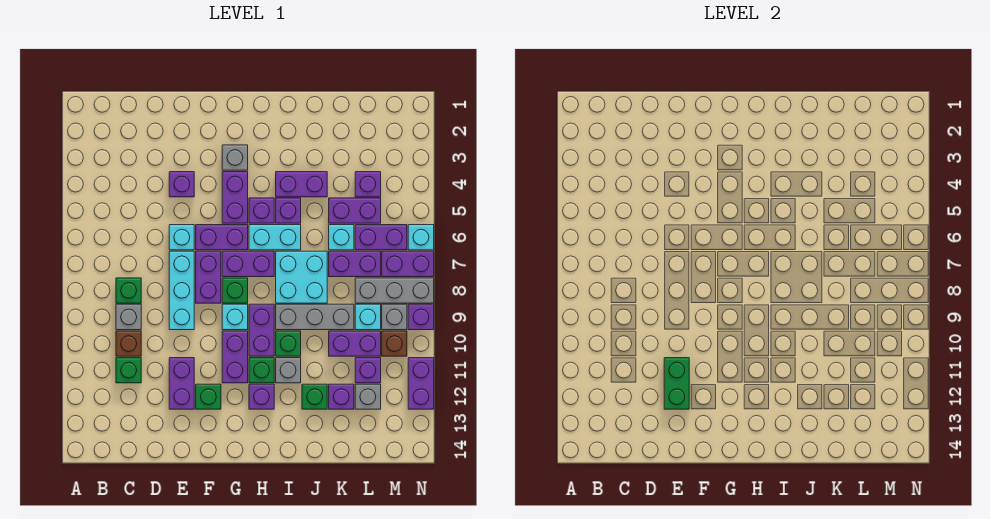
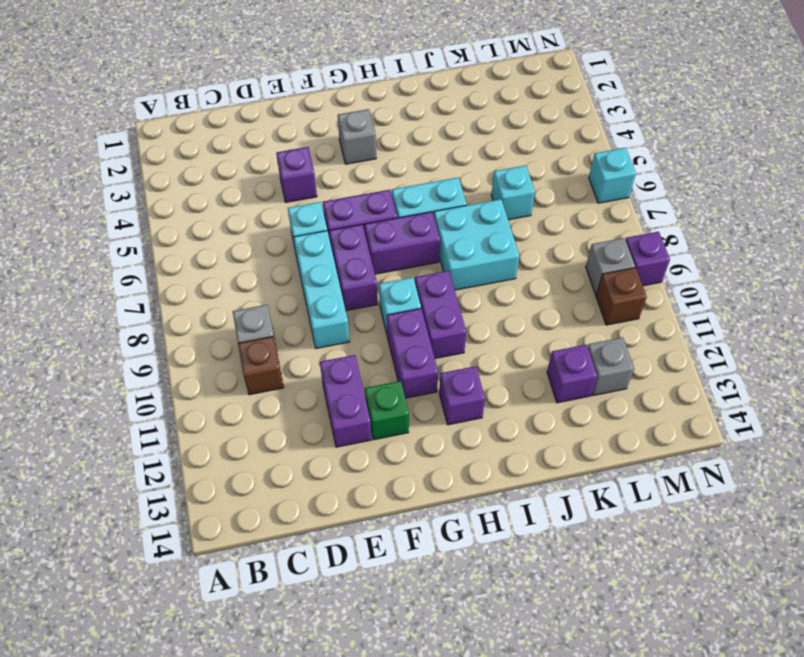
none -> green 1x1 brick [116,278,141,303]
none -> green 1x1 brick [116,358,141,383]
none -> purple 1x2 brick [222,172,248,223]
none -> green 1x1 brick [222,278,248,303]

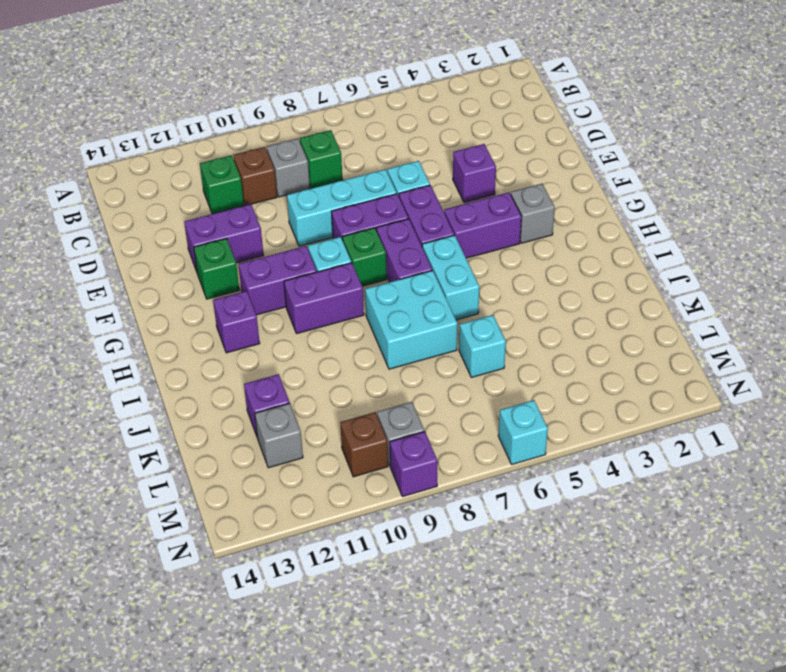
none -> purple 1x1 brick [249,198,274,223]
none -> green 1x1 brick [249,358,274,383]
none -> purple 1x2 brick [276,172,327,197]
none -> purple 1x1 brick [276,198,301,223]

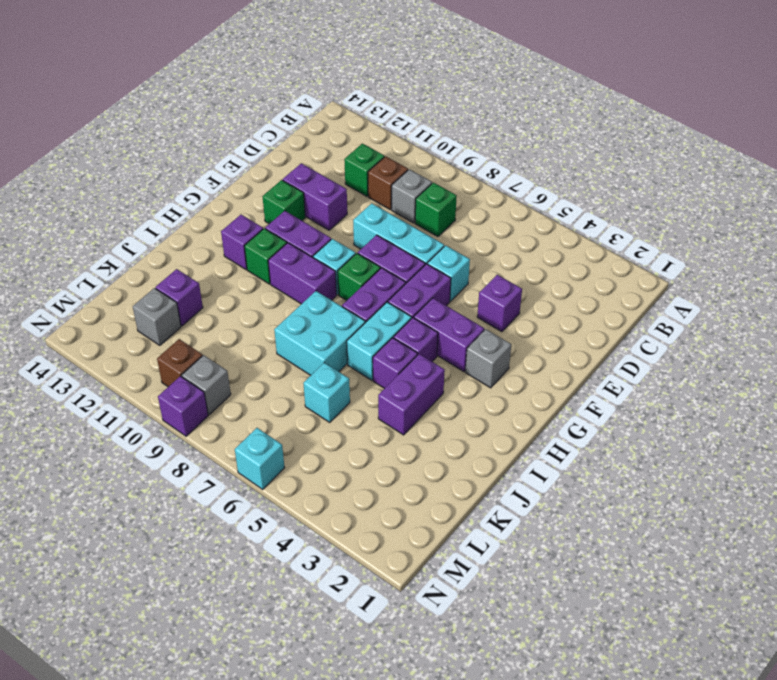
none -> grey 1x3 brick [276,304,354,330]
none -> green 1x1 brick [276,331,301,356]
none -> grey 1x1 brick [276,358,301,383]
none -> green 1x1 brick [302,384,327,409]

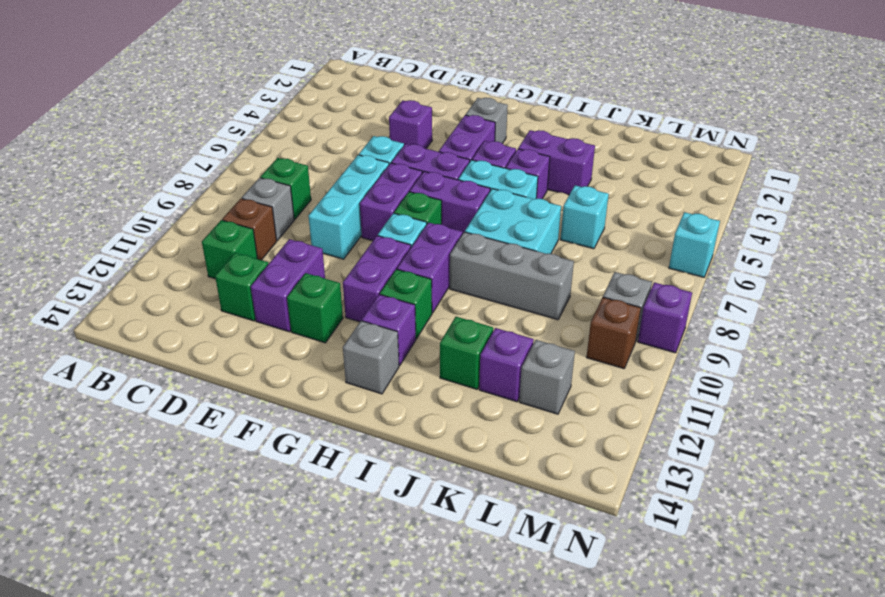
green 1x1 brick [215,253,268,321] -> green 1x1 brick moved to [276,331,301,356]
grey 1x1 brick [343,321,399,394] -> grey 1x1 brick moved to [276,358,301,383]
none -> purple 1x2 brick [329,198,381,223]
none -> purple 1x2 brick [329,251,381,277]
none -> purple 1x2 brick [329,331,381,356]
none -> purple 1x1 brick [355,172,381,197]

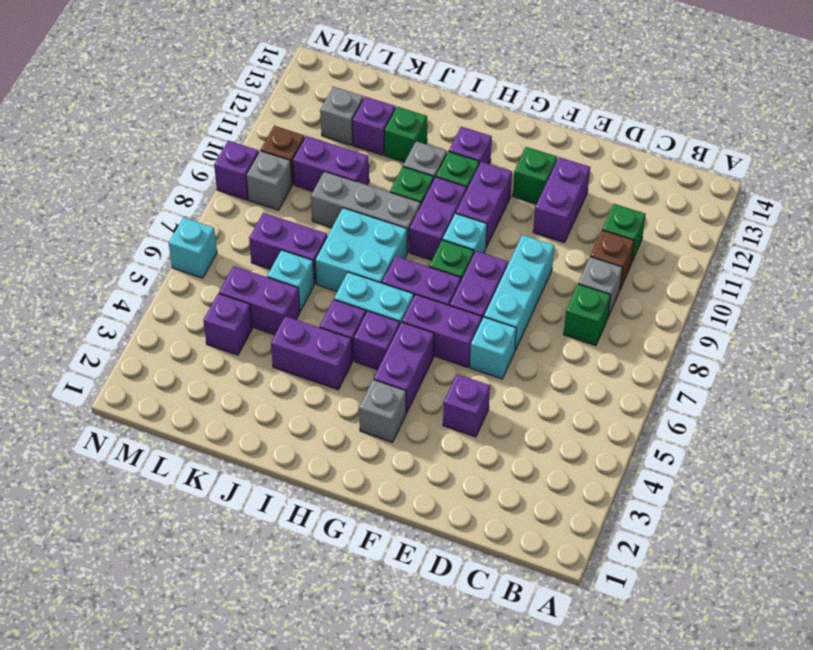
none -> purple 1x2 brick [355,225,407,250]
none -> grey 1x3 brick [355,278,434,303]
none -> cyan 1x1 brick [355,304,381,330]
none -> purple 1x1 brick [355,358,381,383]

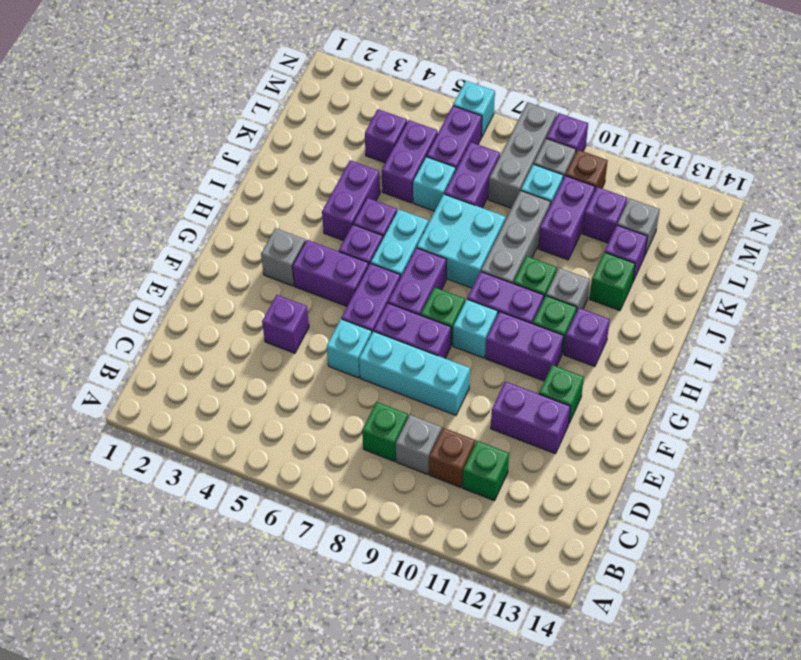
none -> purple 1x2 brick [382,251,434,277]
none -> purple 1x2 brick [408,358,434,409]
none -> green 1x2 brick [664,358,689,409]

